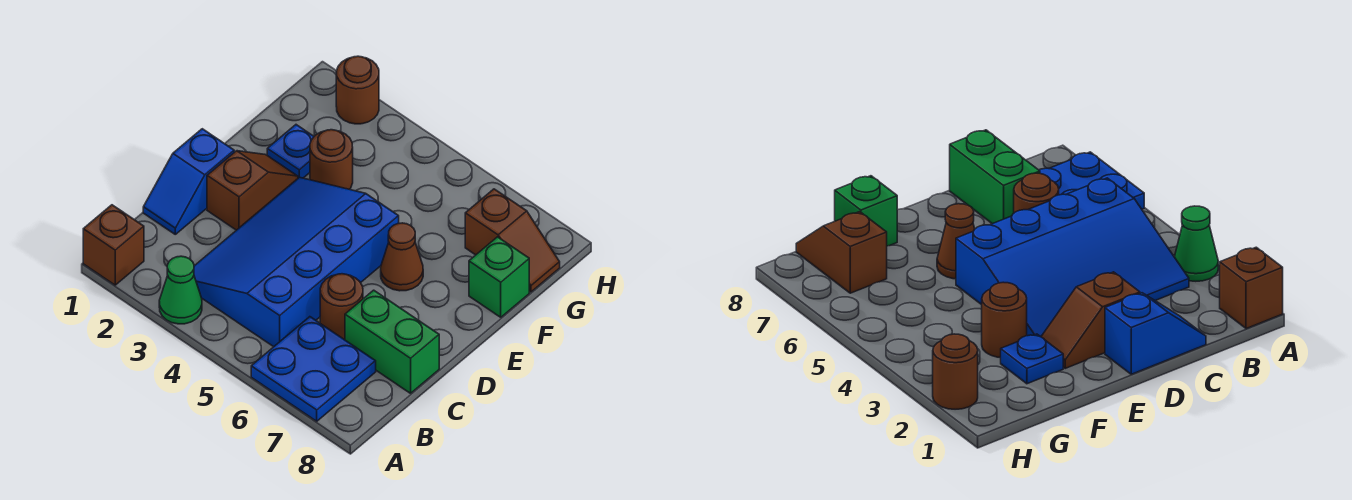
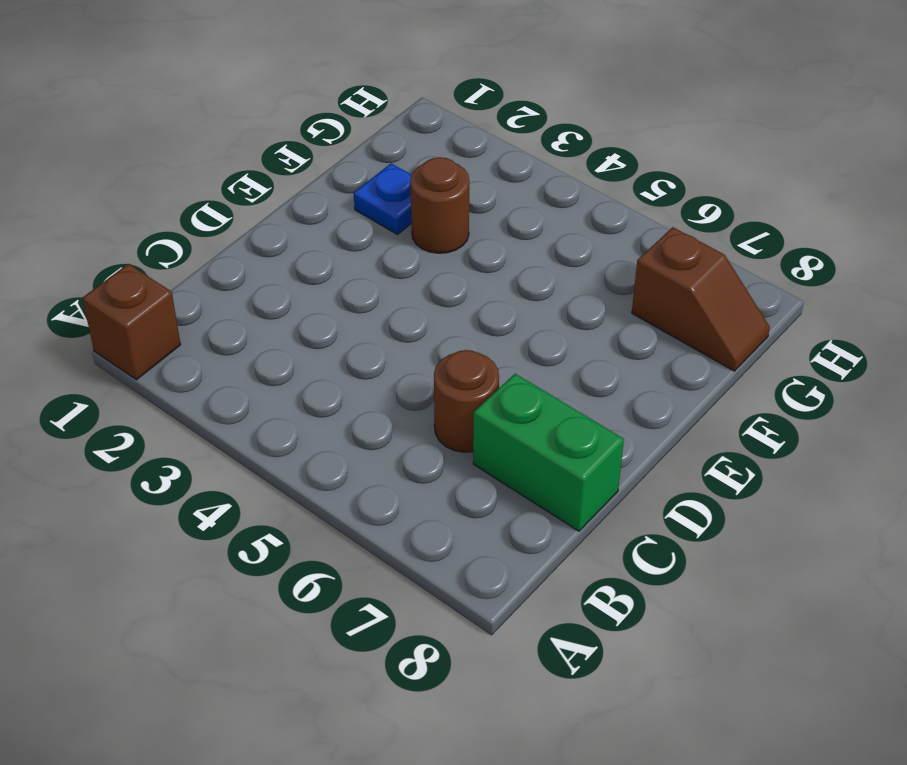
none -> green 1x1 cone [159,256,202,324]
none -> blue 2x2 plate [251,317,376,421]
none -> blue 3x4 slope [194,177,399,347]

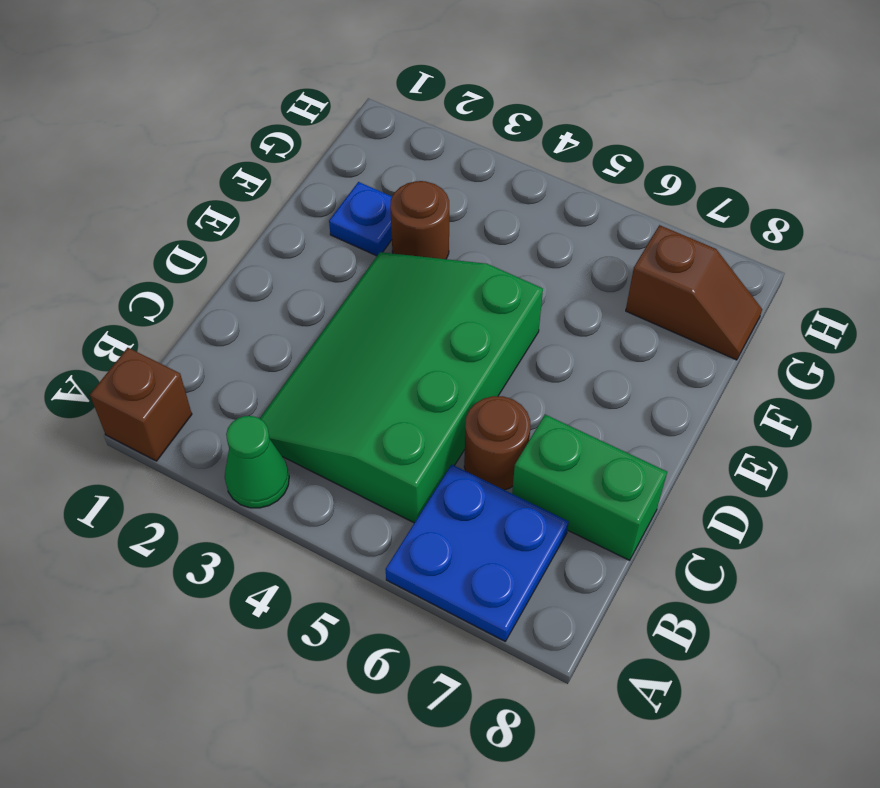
green 3x4 slope [260,252,543,523] -> blue 3x4 slope [194,177,399,347]
none -> blue 1x2 slope [143,129,234,234]
none -> brown 1x2 slope [207,151,298,230]
none -> brown 1x1 cone [381,223,423,291]

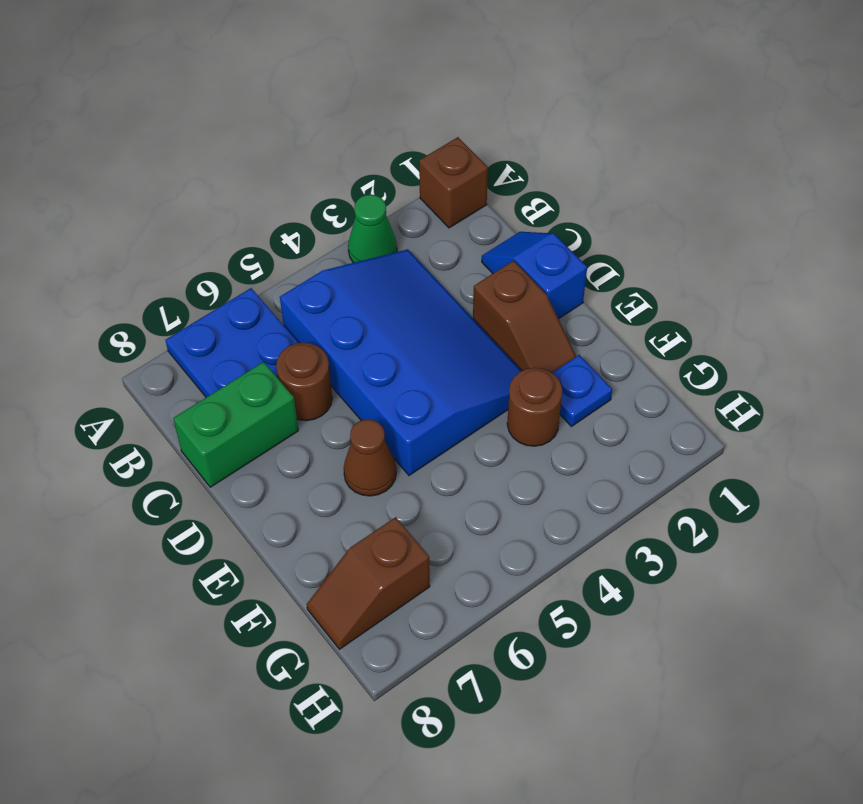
none -> green 1x1 brick [469,237,529,317]
none -> brown 1x1 round brick [336,56,379,124]

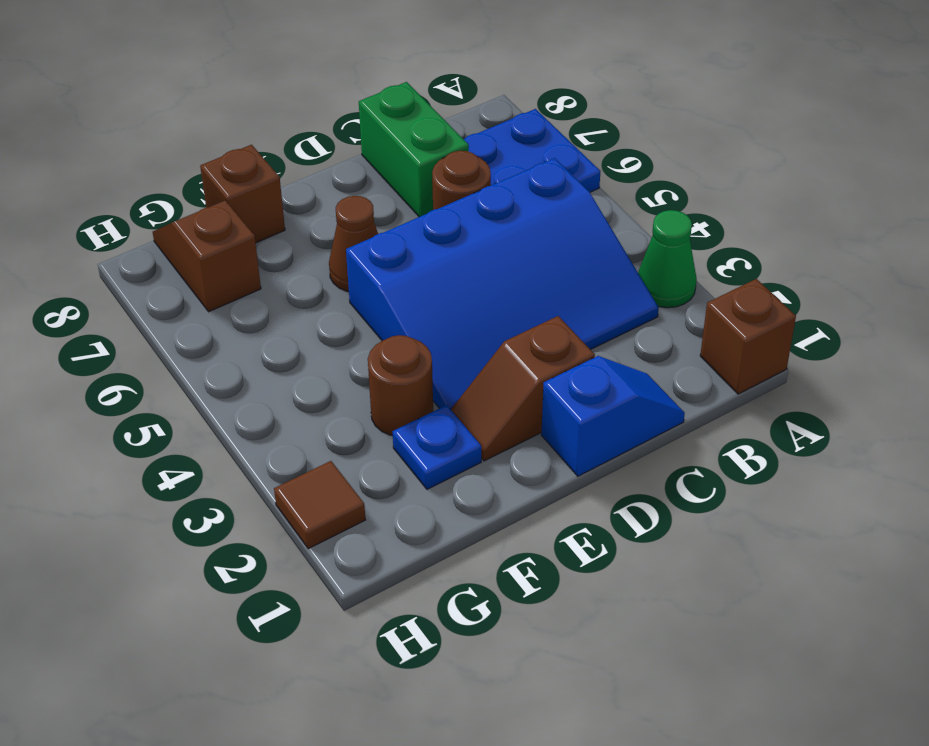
brown 1x1 brick [200,145,285,243] -> green 1x1 brick [469,237,529,317]
brown 1x1 tile [274,461,365,549] -> brown 1x1 round brick [336,56,379,124]

